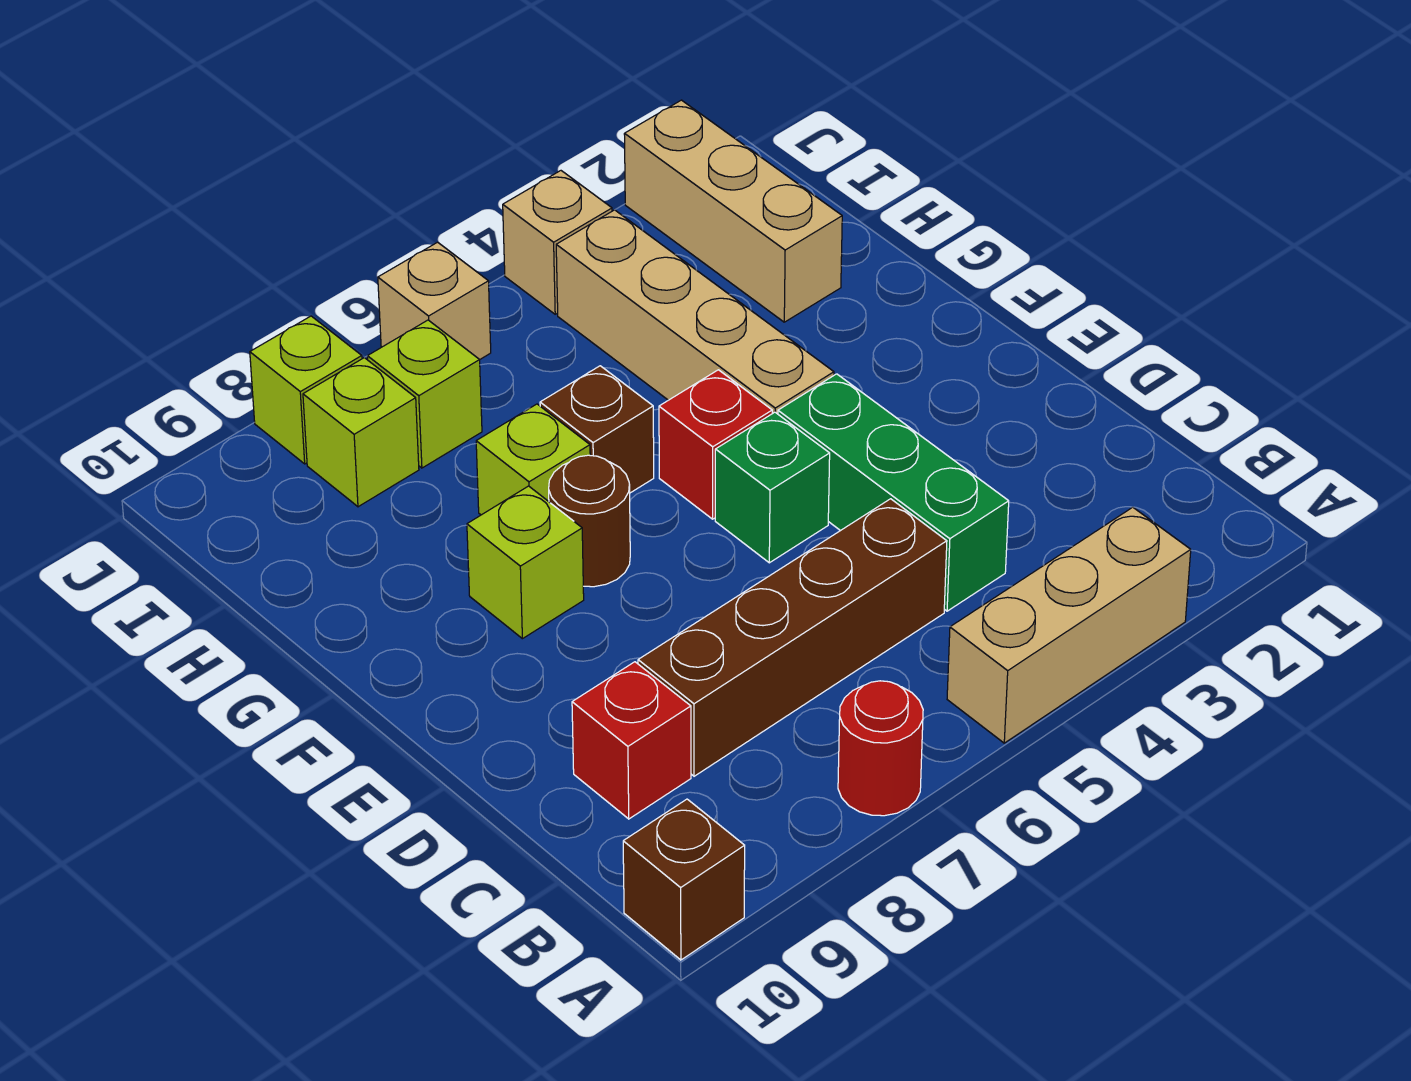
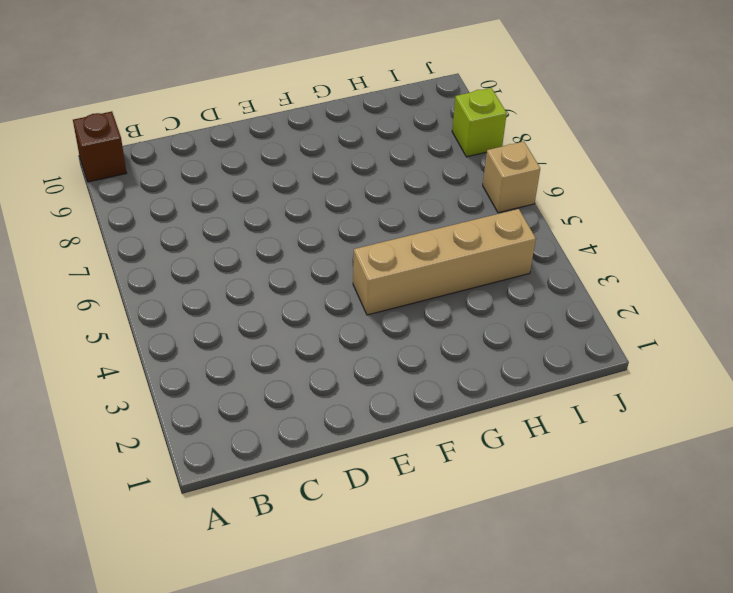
none -> tan 1x3 brick [947,507,1191,743]
none -> red 1x1 round brick [838,681,923,816]
none -> green 1x3 brick [778,374,1009,611]

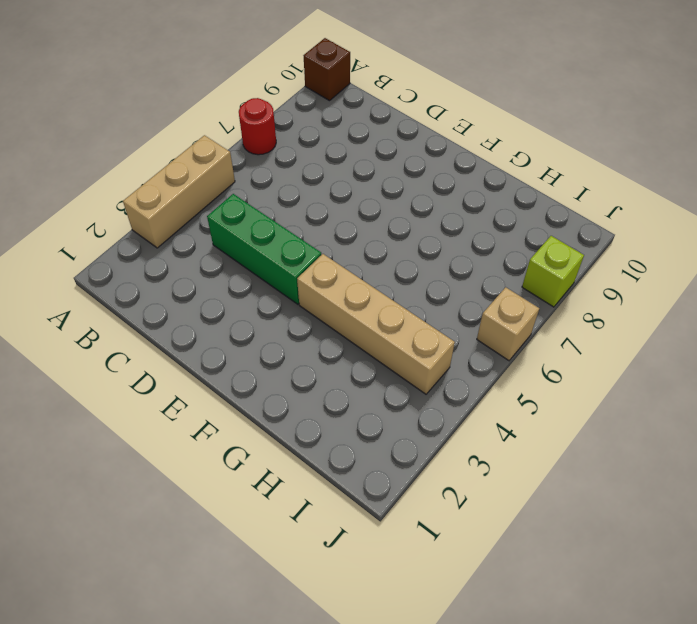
none -> brown 1x4 brick [638,499,947,776]
none -> red 1x1 brick [572,662,691,819]
none -> green 1x1 brick [715,412,830,563]

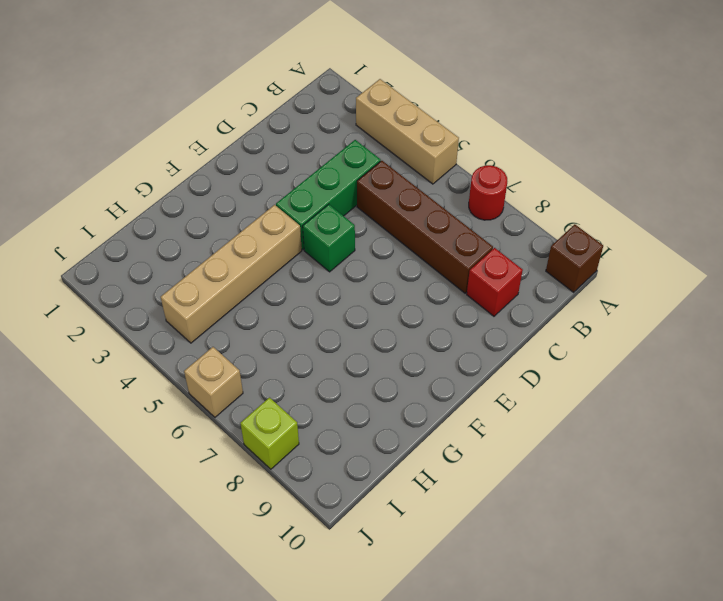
none -> red 1x1 brick [659,370,772,519]
none -> brown 1x1 round brick [549,455,630,587]
none -> lime 1x1 brick [467,486,584,639]

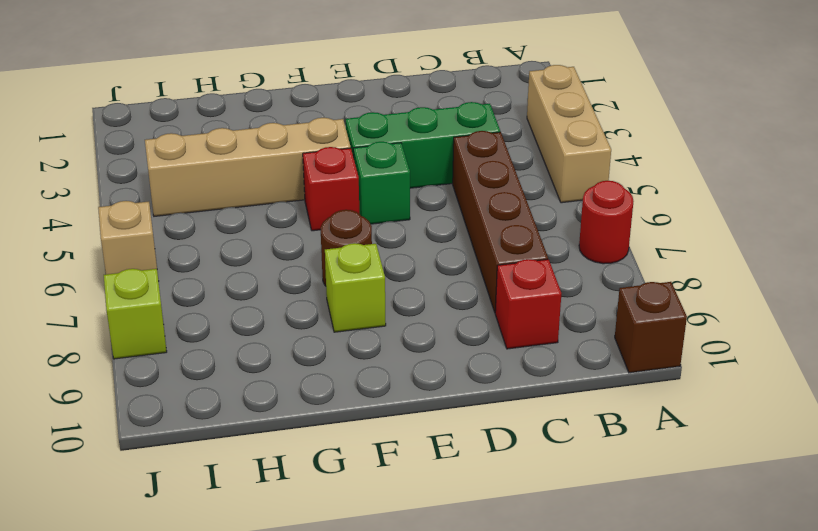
none -> brown 1x1 brick [540,366,654,493]
none -> lime 1x1 brick [476,404,590,515]
none -> tan 1x3 brick [624,100,842,322]

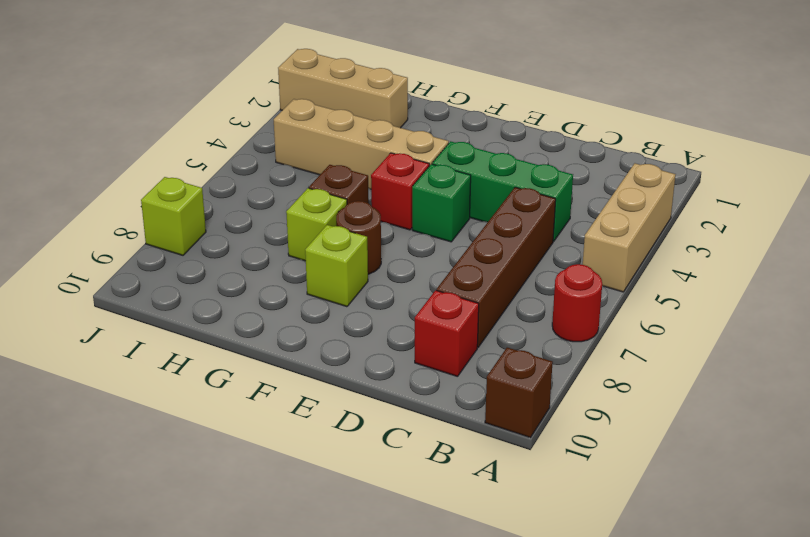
none -> lime 1x1 brick [367,320,482,468]
none -> lime 1x1 brick [303,358,419,507]
none -> tan 1x1 brick [503,171,612,314]

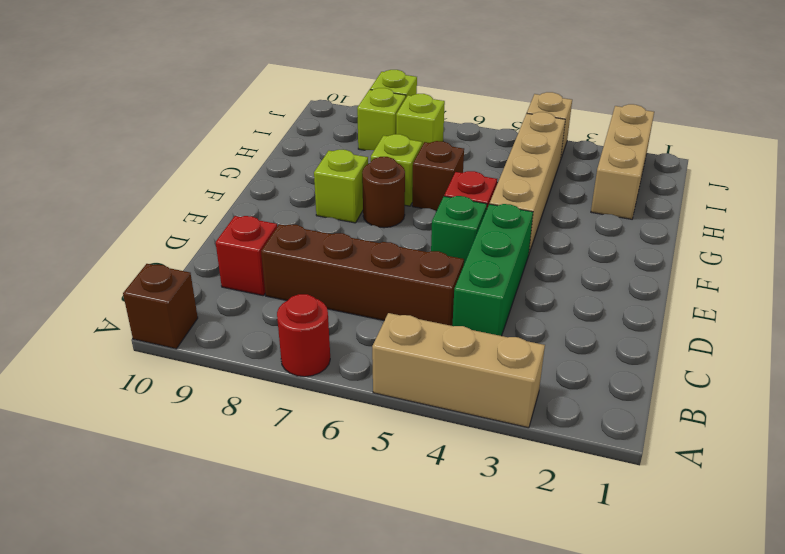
none -> tan 1x1 brick [378,242,491,360]

